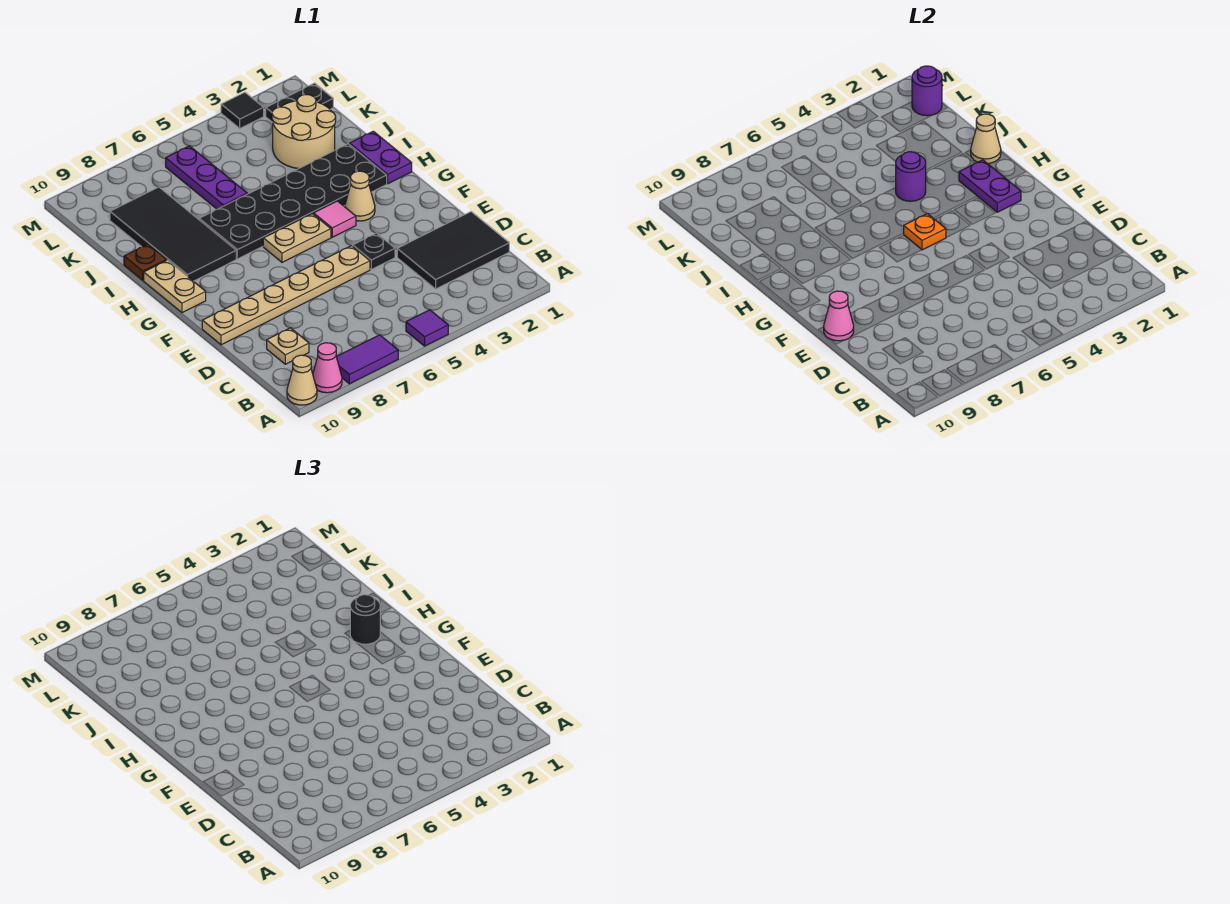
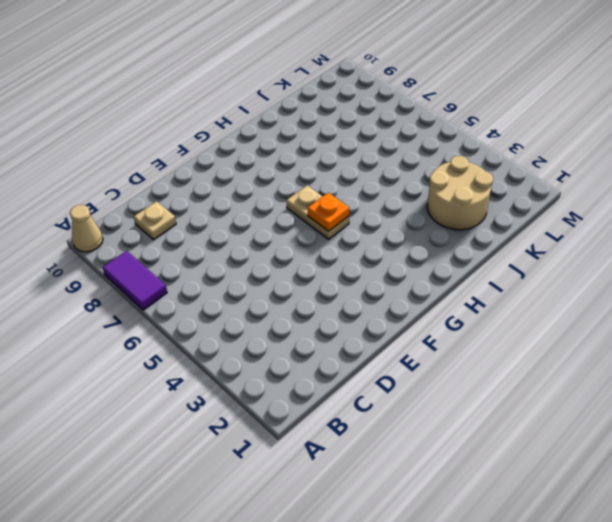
none -> purple 1x1 tile [406,310,448,346]
none -> pink 1x1 cone [313,343,342,393]
none -> black 2x3 tile [397,212,509,289]

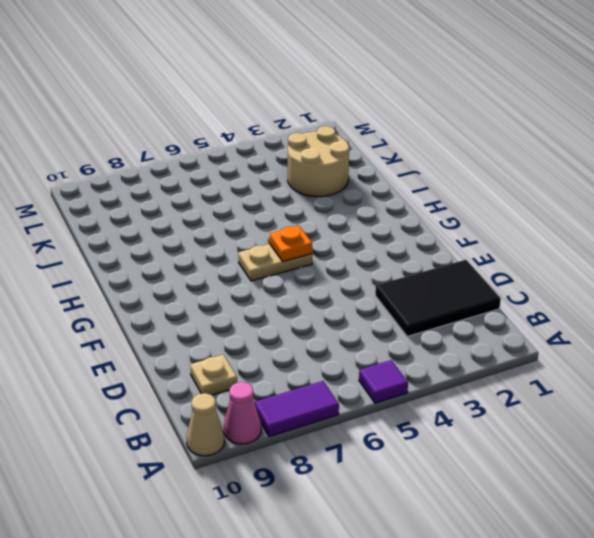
none -> black 1x1 plate [353,233,395,269]
none -> tan 1x6 plate [202,246,370,345]
none -> tan 1x1 cone [345,171,375,221]

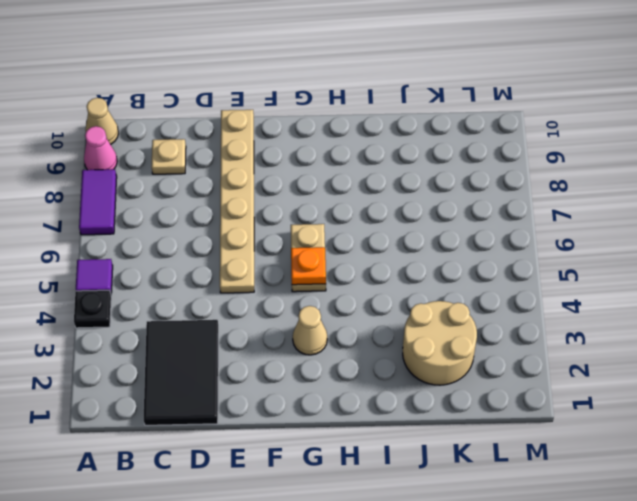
black 1x1 plate [74,290,111,328] -> black 1x1 plate moved to [353,233,395,269]
none -> pink 1x1 tile [314,201,356,237]
none -> tan 1x2 plate [144,260,206,313]
none -> purple 1x2 plate [350,131,412,184]

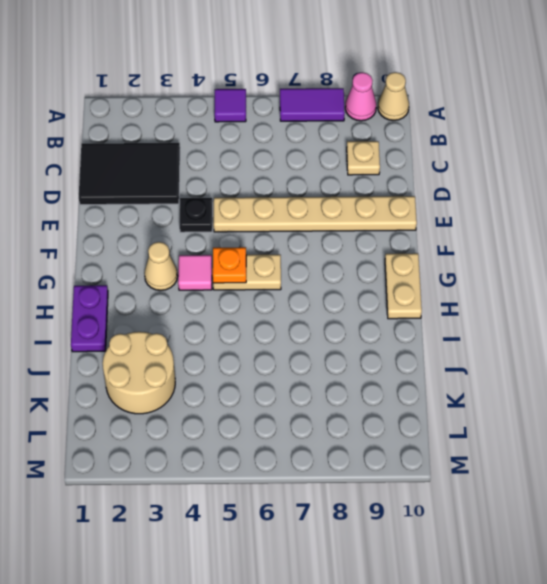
none -> black 2x6 plate [199,144,387,259]
none -> black 2x4 tile [110,187,236,281]
none -> brown 1x1 plate [124,244,167,280]

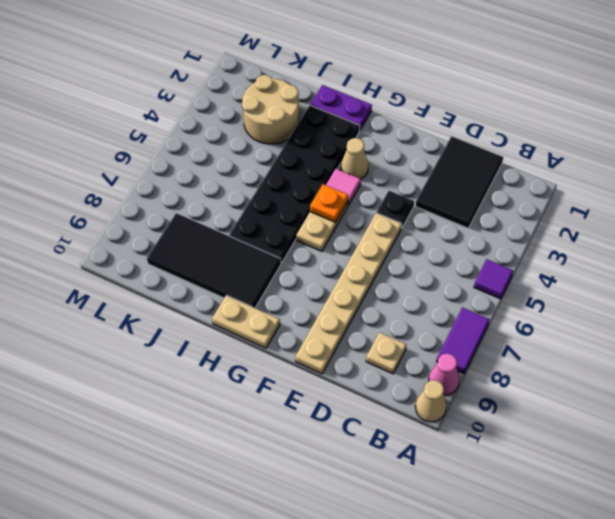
none -> brown 1x1 plate [124,244,167,280]
none -> purple 1x3 plate [166,146,247,209]
none -> black 1x2 plate [266,83,333,123]

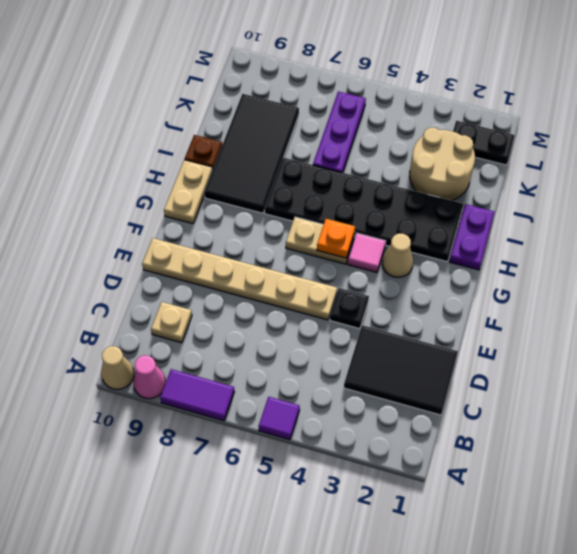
none -> black 1x1 tile [221,92,264,128]
none -> pink 1x1 cone [824,291,854,341]
none -> purple 1x2 plate [959,160,1021,212]

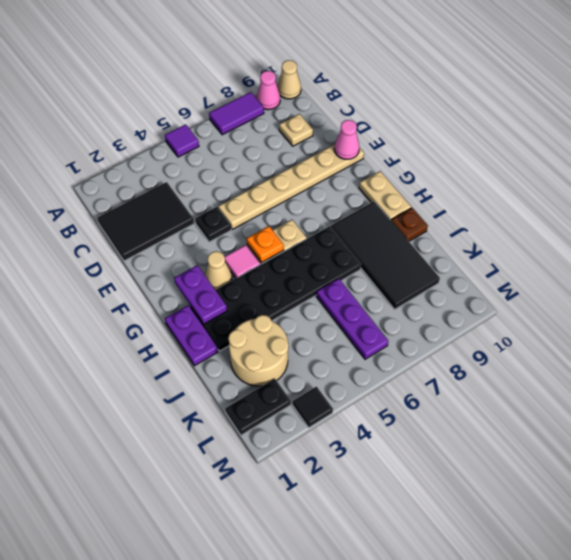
none -> tan 1x1 cone [971,114,1001,164]
none -> purple 1x1 round brick [896,152,926,201]
none -> purple 1x1 round brick [912,66,942,116]

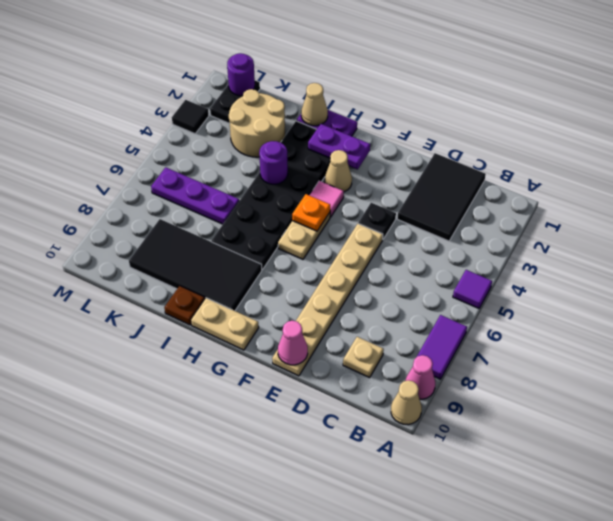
none -> black 1x1 round brick [350,595,380,644]

